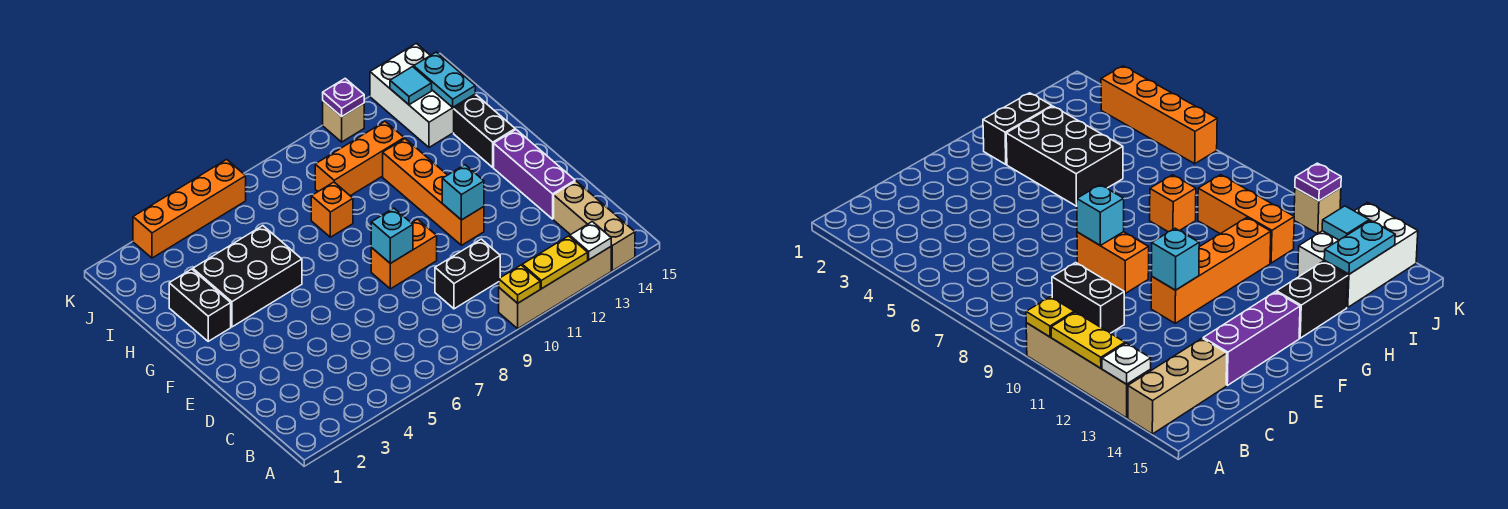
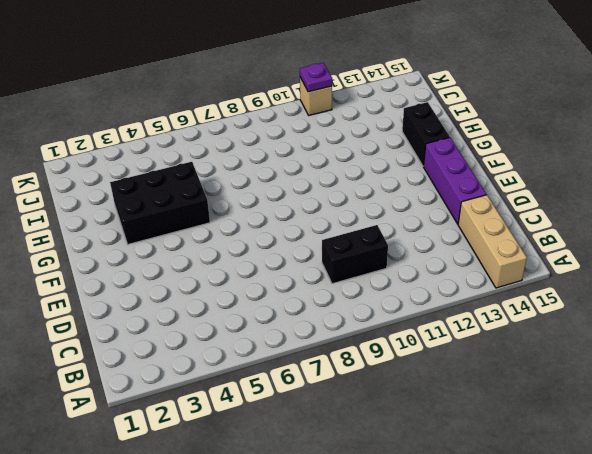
none -> tan 1x4 brick [499,247,611,329]
none -> orange 1x2 brick [371,219,437,289]
none -> orange 1x4 brick [383,139,484,245]

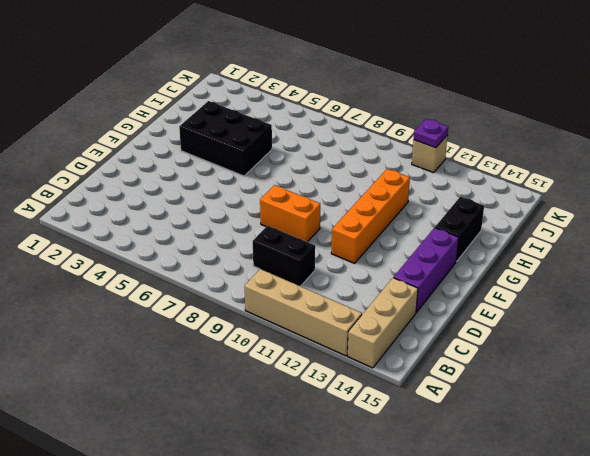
none -> black 1x2 brick [169,269,231,341]
none -> orange 1x1 brick [311,182,353,237]
none -> orange 1x3 brick [315,122,404,196]

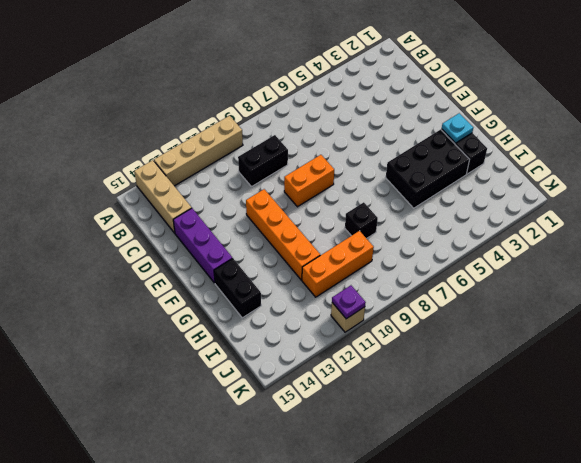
cyan 1x1 plate [442,113,473,143] -> none
black 1x1 brick [345,202,378,238] -> orange 1x1 brick [311,182,353,237]
none -> white 2x3 brick [370,43,475,147]
none -> orange 1x4 brick [133,159,246,258]
none -> yellow 1x1 plate [499,265,540,303]

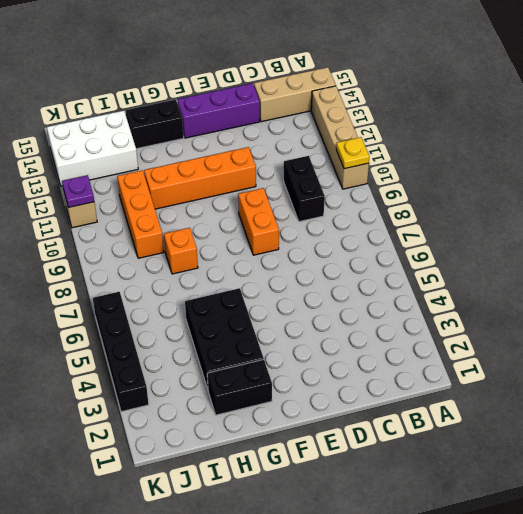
black 1x4 brick [93,292,149,412] -> orange 1x4 brick [133,159,246,258]
none -> yellow 1x2 plate [522,236,588,289]
none -> white 1x1 plate [570,222,611,260]
none -> cyan 1x1 brick [371,208,413,263]

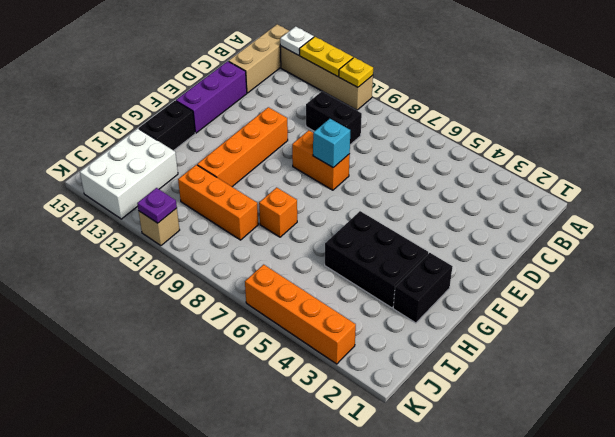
none -> cyan 1x1 brick [442,165,484,220]
none -> cyan 1x2 plate [414,52,475,107]
none -> cyan 1x1 tile [390,67,432,105]

